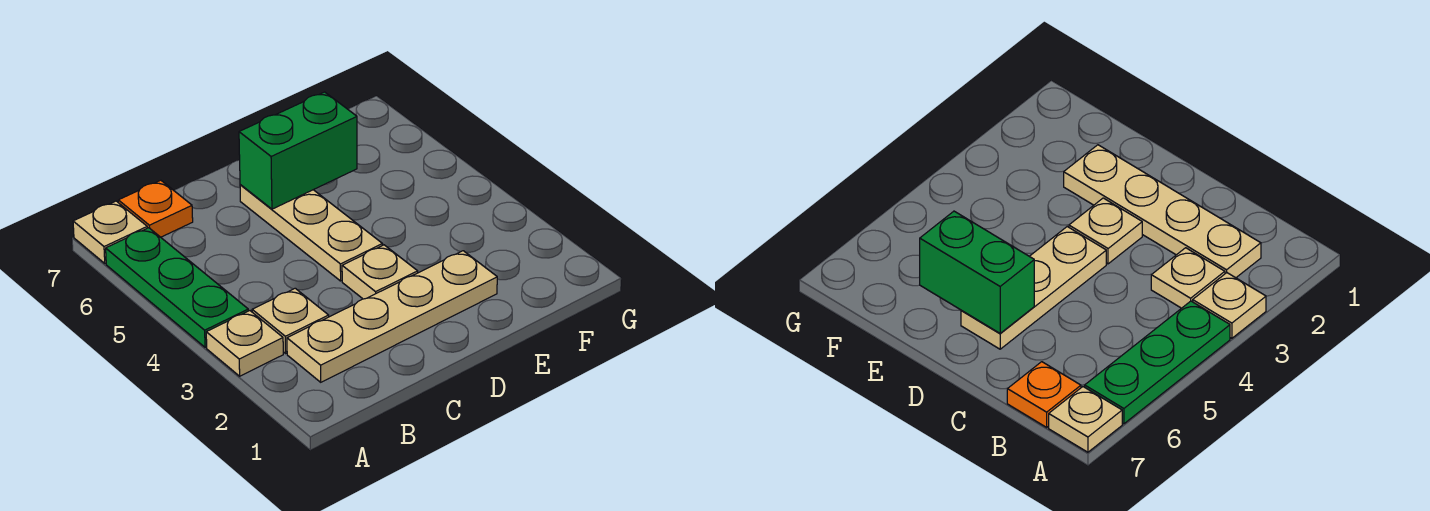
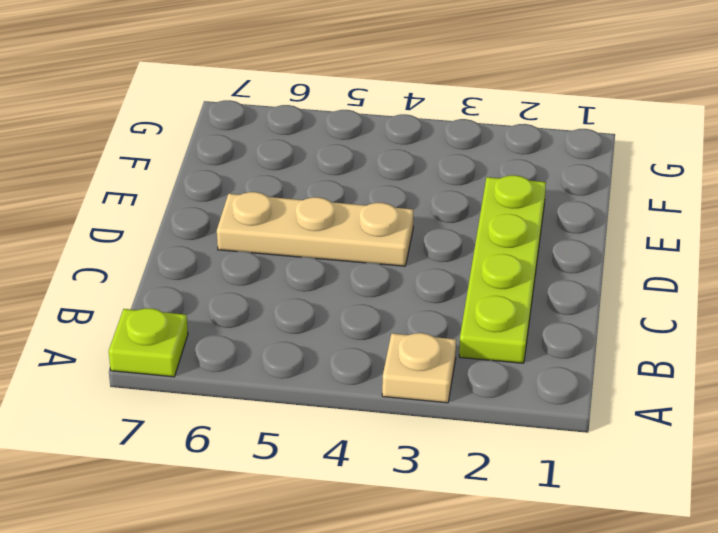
lime 1x1 plate [109,308,188,377] -> tan 1x1 plate [73,201,147,263]
lime 1x4 plate [459,175,546,363] -> tan 1x4 plate [287,251,497,382]
none -> green 1x3 plate [106,228,248,347]
none -> tan 1x1 plate [252,288,329,353]

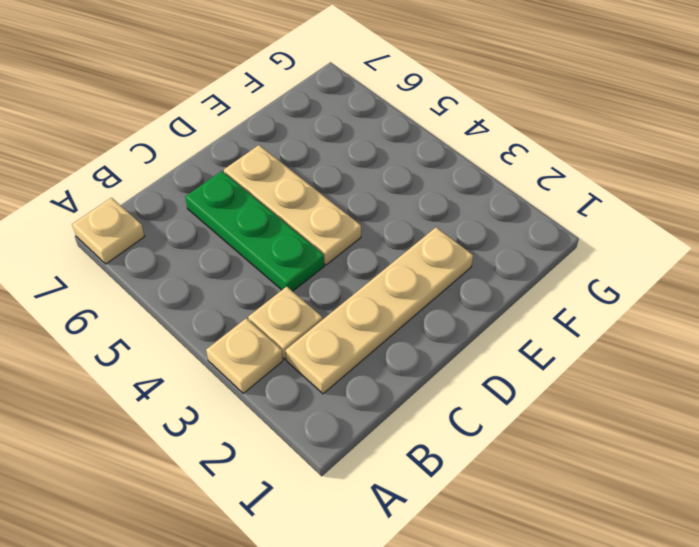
green 1x3 plate [185,171,324,291] -> green 1x3 plate moved to [106,228,248,347]
none -> orange 1x1 plate [118,180,193,237]
none -> tan 1x1 plate [342,245,418,299]

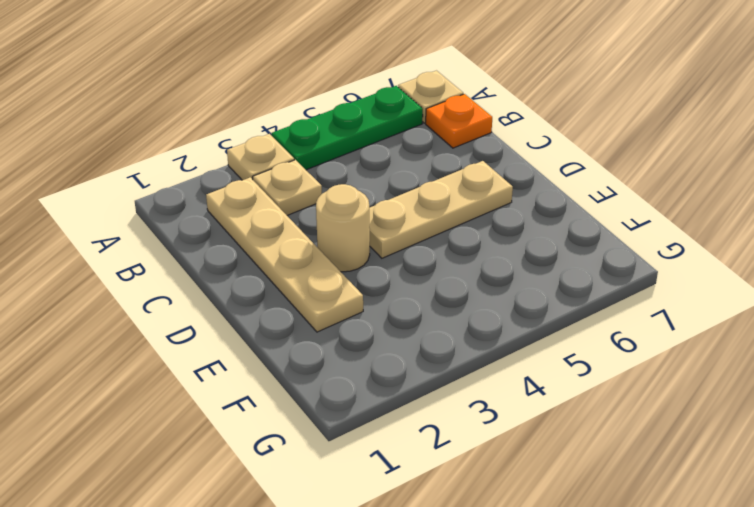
tan 1x1 round brick [316,184,370,272] -> tan 1x1 plate [342,245,418,299]
none -> green 1x2 brick [239,92,357,209]

